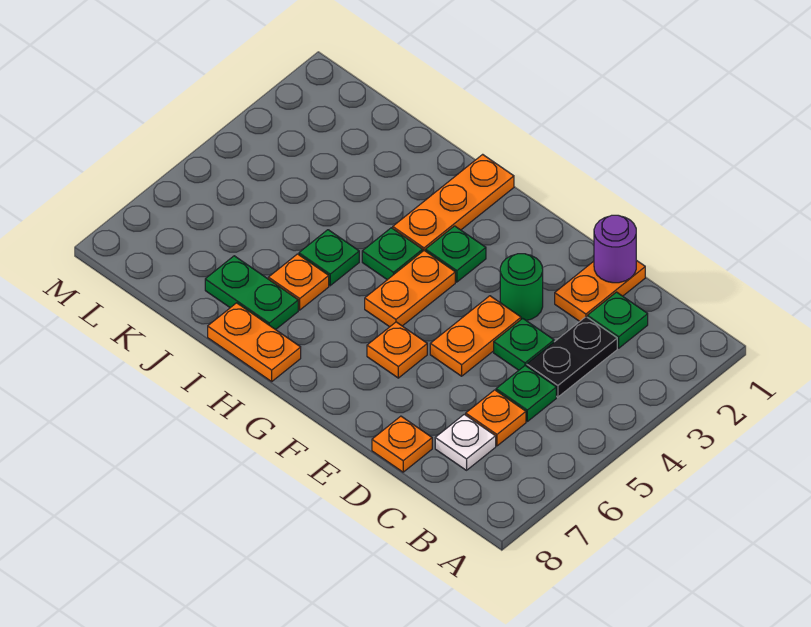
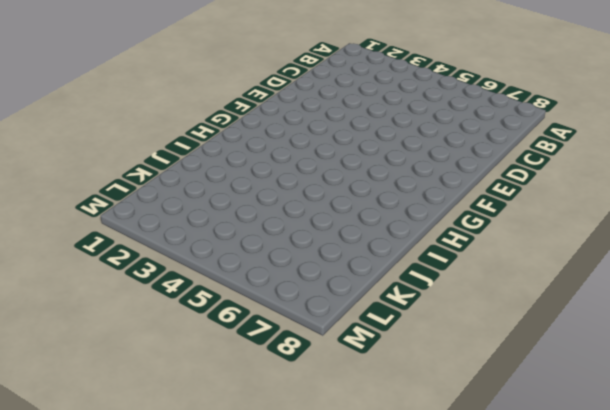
none -> green 1x1 plate [588,292,648,348]
none -> black 1x2 plate [527,317,617,397]
none -> green 1x1 plate [496,366,556,421]

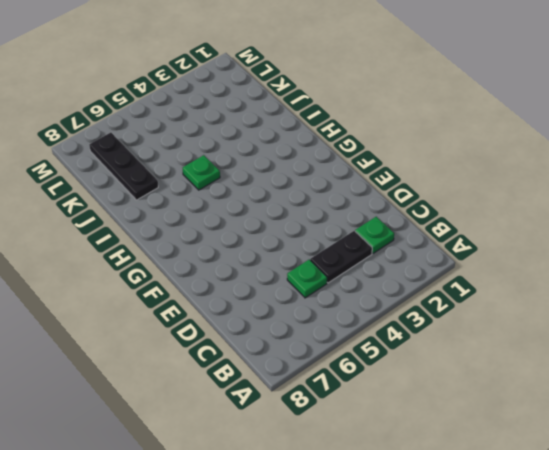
black 1x3 plate [89,132,158,200] -> green 1x2 plate [205,256,298,330]
none -> orange 1x1 plate [466,390,526,446]
none -> white 1x1 plate [435,414,496,470]
none -> orange 1x2 plate [555,260,645,321]

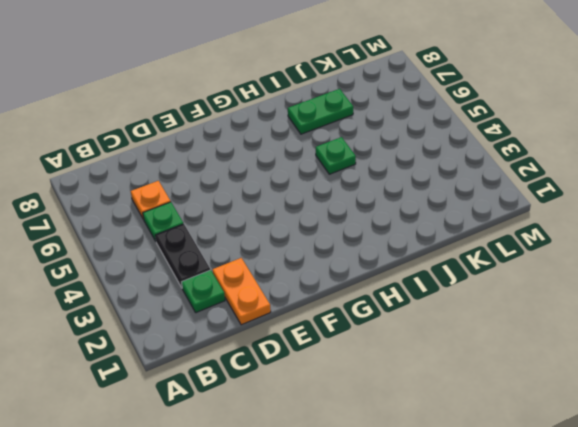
none -> white 1x1 plate [435,414,496,470]
none -> green 1x1 plate [494,318,554,370]
none -> orange 1x1 plate [372,416,432,472]

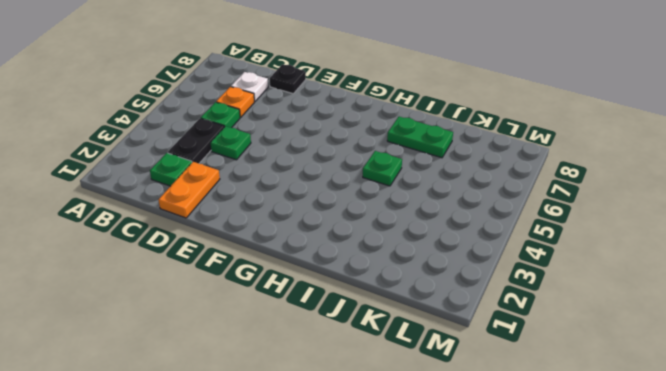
black 1x1 plate [270,64,306,94] -> orange 1x1 plate [372,416,432,472]
none -> green 1x1 round brick [500,254,543,321]
none -> orange 1x2 plate [430,296,521,376]
none -> orange 1x1 plate [367,322,427,378]

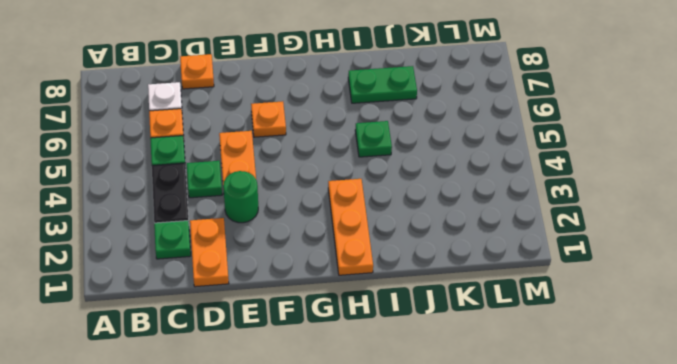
none -> green 1x1 plate [426,226,486,282]
none -> orange 1x2 plate [365,251,455,327]
none -> green 1x1 plate [362,228,423,280]

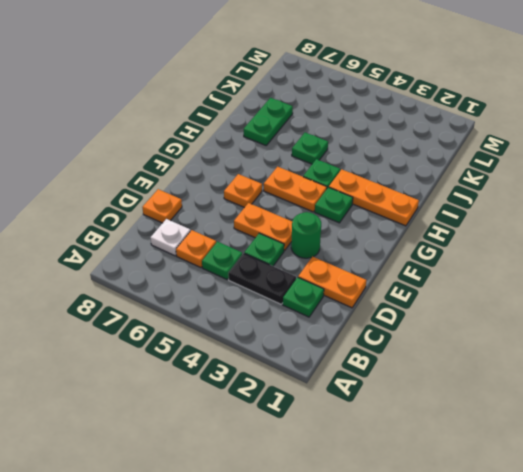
none -> orange 1x2 plate [208,303,301,381]
none -> orange 1x1 plate [268,254,329,310]
none -> purple 1x1 round brick [594,215,636,283]

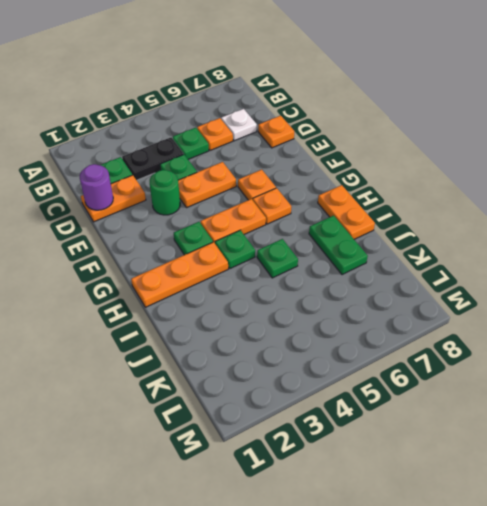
orange 1x1 plate [253,188,291,224] -> orange 1x1 plate moved to [268,254,329,310]

